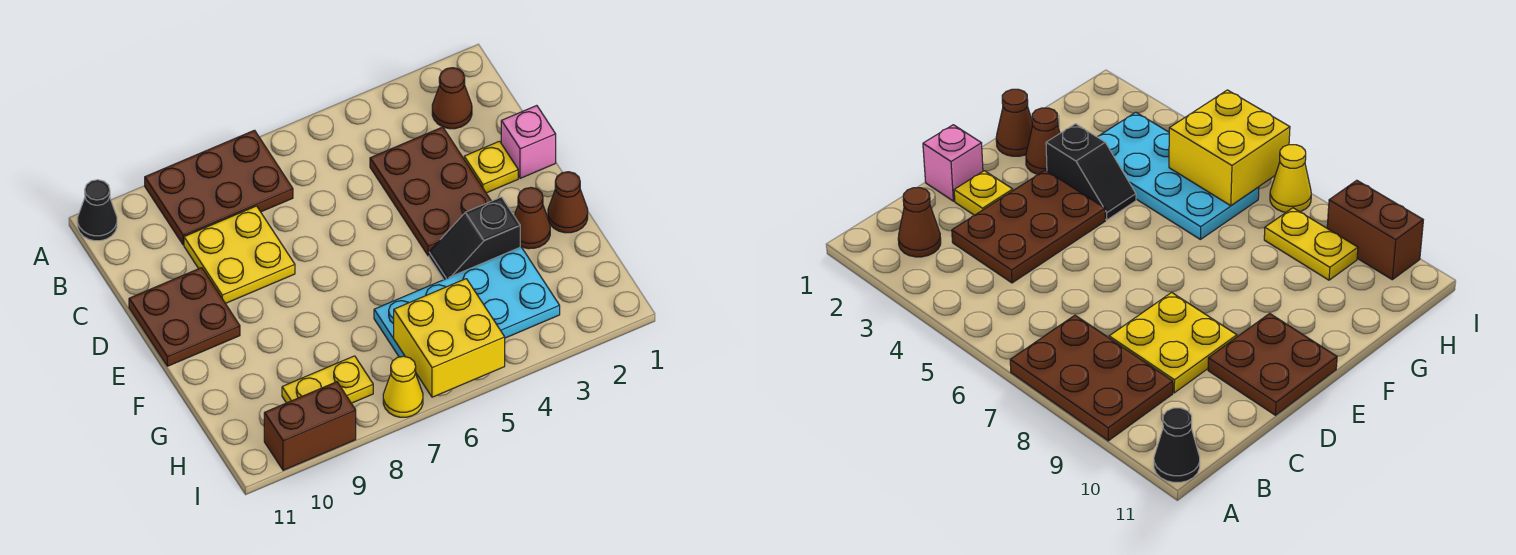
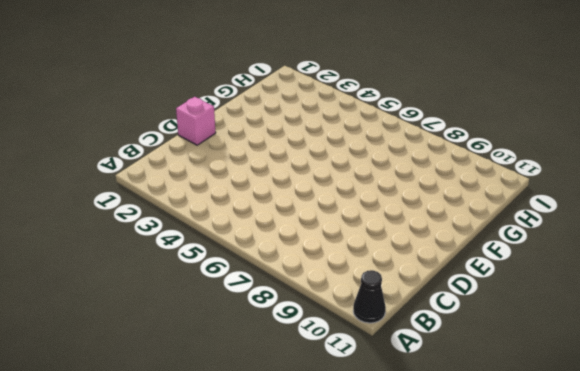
none -> brown 2x3 plate [145,130,293,245]
none -> brown 1x1 cone [432,68,472,129]
none -> brown 2x3 plate [370,127,491,256]

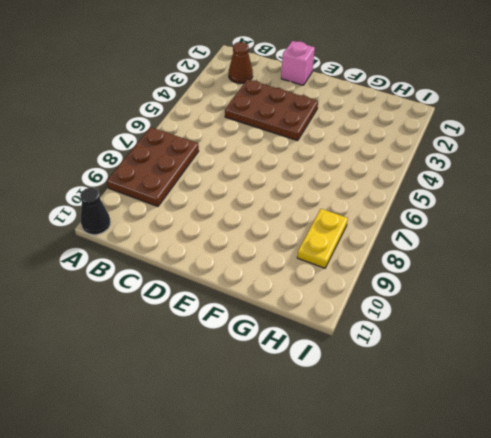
none -> yellow 2x2 plate [184,206,295,304]
none -> yellow 1x1 plate [464,141,518,193]
none -> brown 2x2 plate [129,268,240,366]

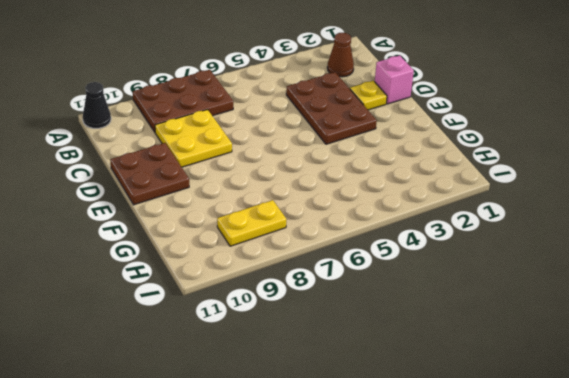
none -> brown 1x1 cone [548,172,588,233]
none -> brown 1x1 cone [514,188,550,249]
none -> black 1x2 slope [429,197,520,280]

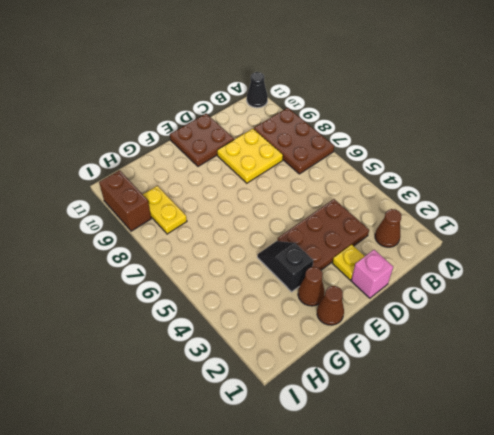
none -> cyan 2x4 plate [374,247,560,376]
none -> yellow 1x1 cone [383,356,423,417]
none -> yellow 2x2 brick [394,279,505,397]

